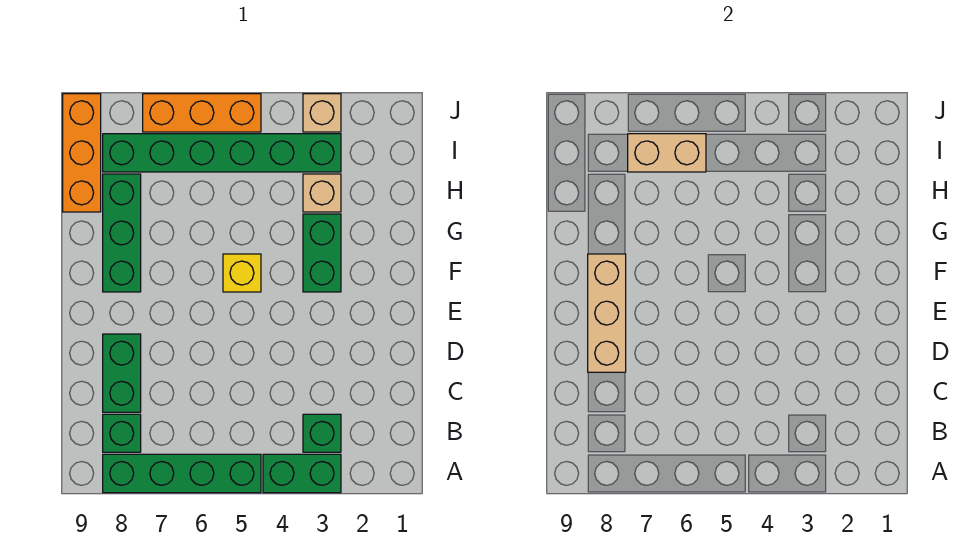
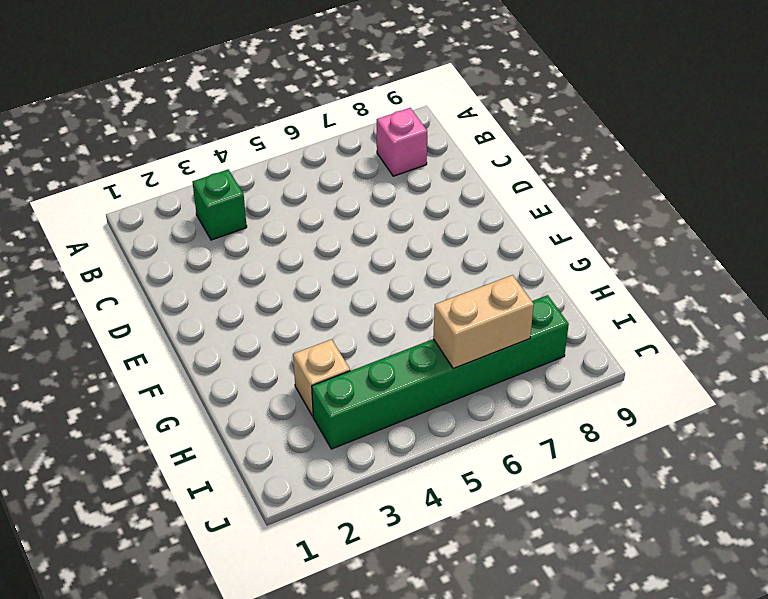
pink 1x1 brick [377,108,427,176] -> green 1x1 brick [103,414,141,452]
none -> green 1x2 brick [263,454,341,493]
none -> green 1x4 brick [103,454,261,493]
none -> green 1x2 brick [103,334,141,412]

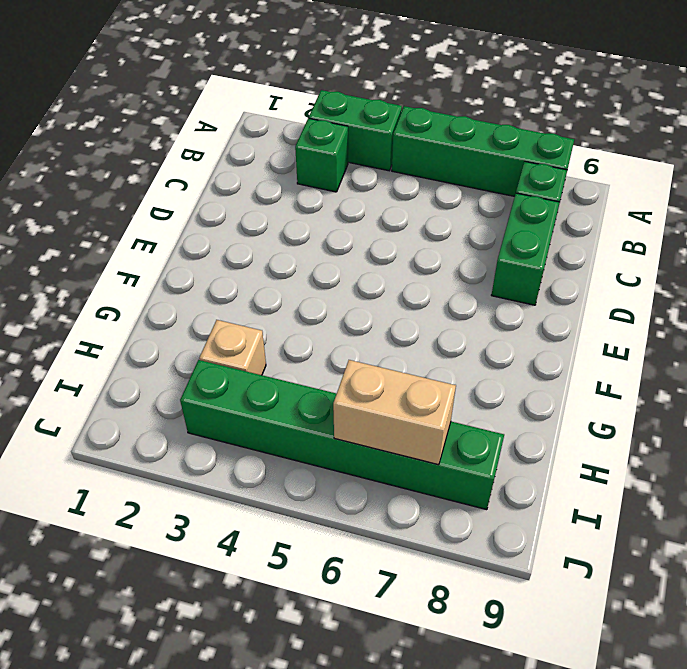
none -> green 1x2 brick [303,214,341,292]
none -> yellow 1x1 brick [223,254,261,292]
none -> green 1x3 brick [103,174,141,292]

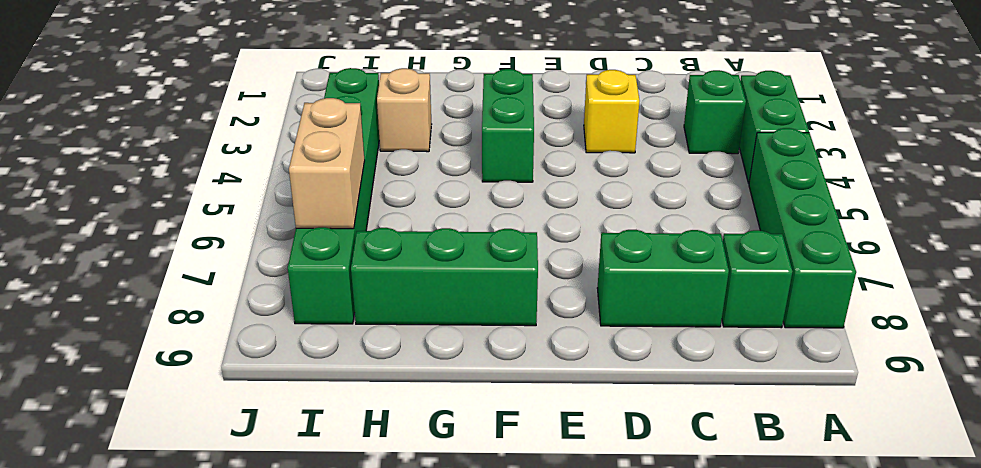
yellow 1x1 brick [584,70,640,153] -> yellow 1x1 brick moved to [223,254,261,292]
green 1x2 brick [482,69,534,182] -> green 1x2 brick turned to [303,214,341,292]
none -> orange 1x3 brick [63,94,101,212]
none -> tan 1x1 brick [303,94,341,132]
none -> orange 1x3 brick [143,94,261,132]

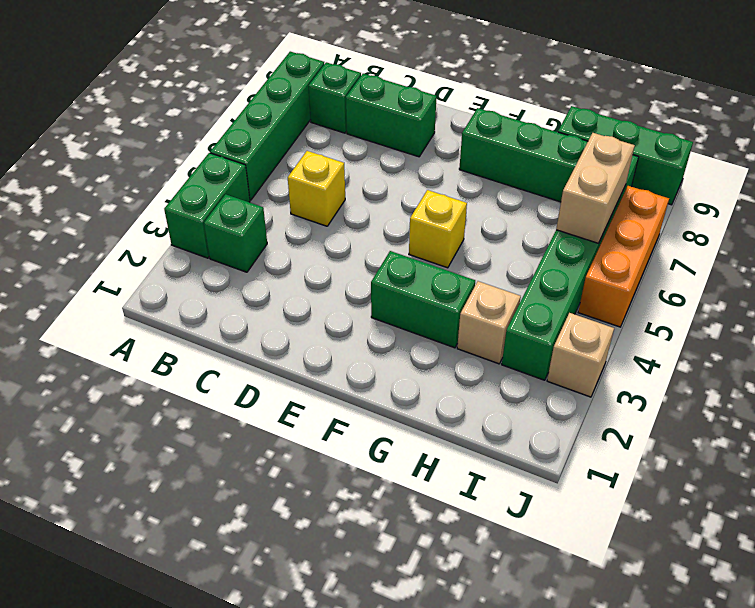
yellow 1x1 brick [288,151,345,226] -> none
green 1x3 brick [558,106,693,205] -> orange 1x3 brick [63,94,101,212]
none -> tan 1x3 brick [588,254,626,372]

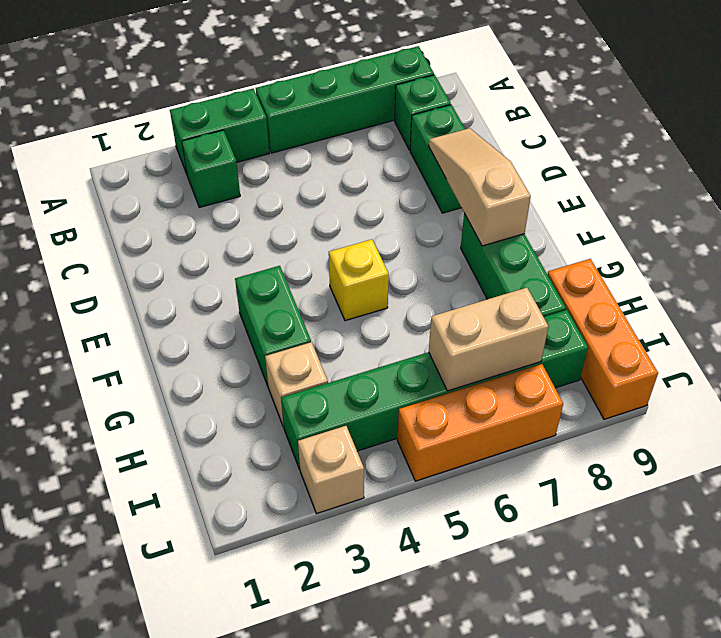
tan 1x3 slope [429,128,531,246] -> tan 1x3 brick [588,254,626,372]

